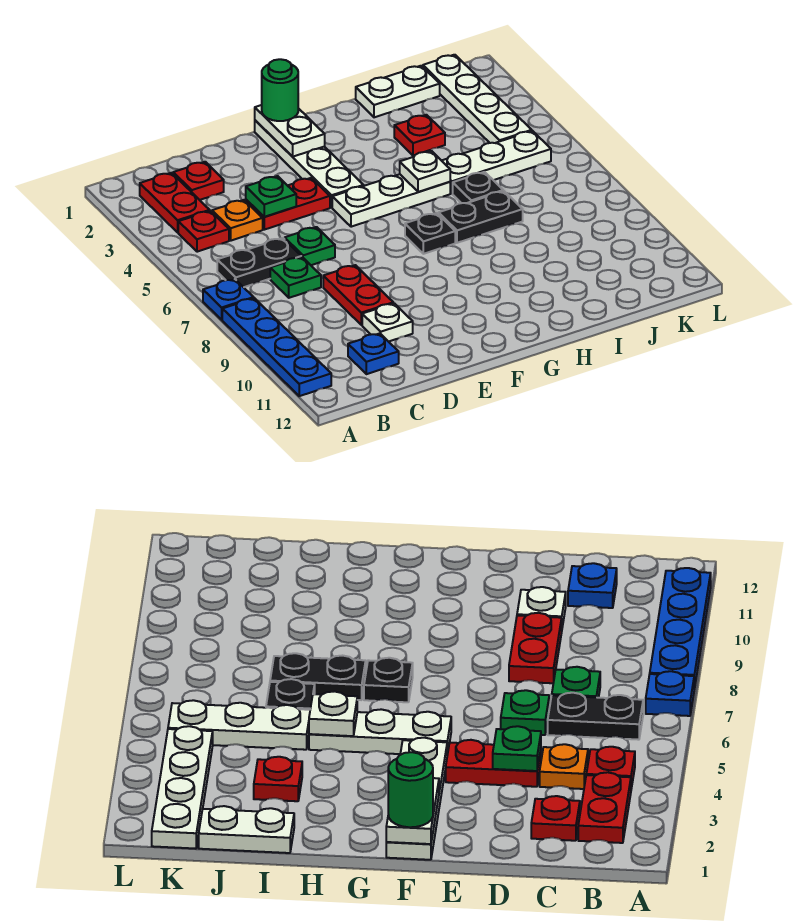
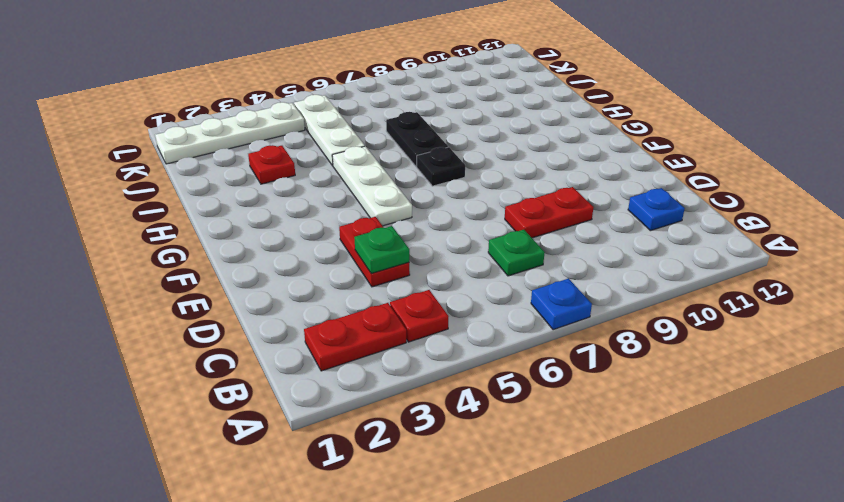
none -> blue 1x4 plate [222,298,331,396]
none -> black 1x2 plate [217,238,301,287]
none -> red 1x1 plate [173,162,224,200]

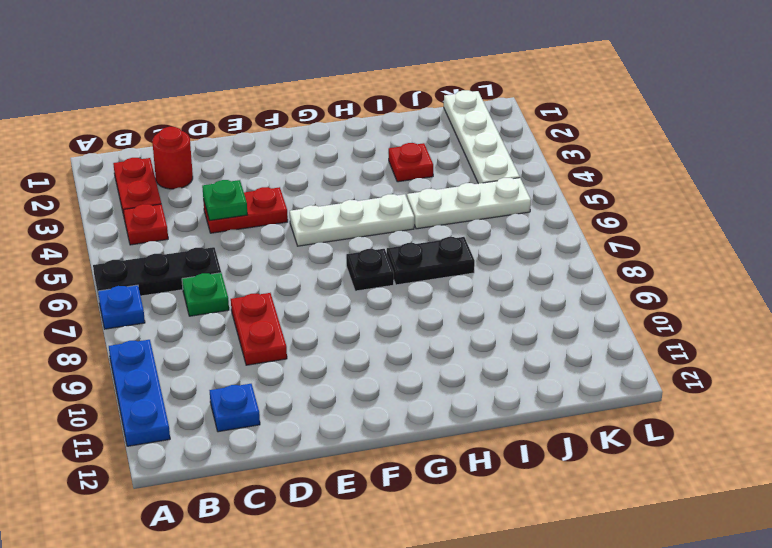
black 1x3 plate [93,247,221,298] -> black 1x2 plate [217,238,301,287]
blue 1x3 plate [109,340,170,446] -> blue 1x4 plate [222,298,331,396]
red 1x1 round brick [152,127,193,189] -> red 1x1 plate [173,162,224,200]
none -> orange 1x1 plate [212,200,263,241]
none -> green 1x1 plate [285,227,335,265]
none -> white 1x1 plate [362,303,413,342]

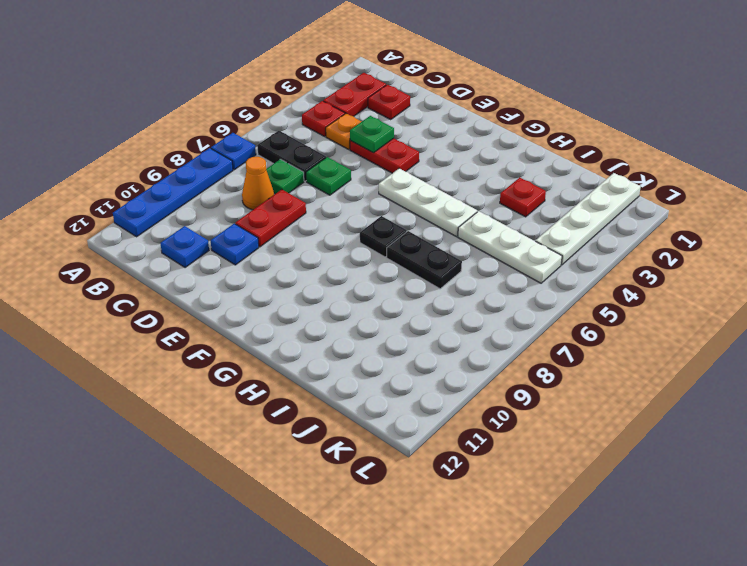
orange 1x1 cone [242,157,274,210] -> none
blue 1x1 plate [211,223,259,265] -> white 1x1 plate [362,303,413,342]
none -> white 1x4 plate [255,120,364,208]
none -> white 1x2 plate [356,66,440,117]
none -> black 1x1 plate [453,172,503,203]

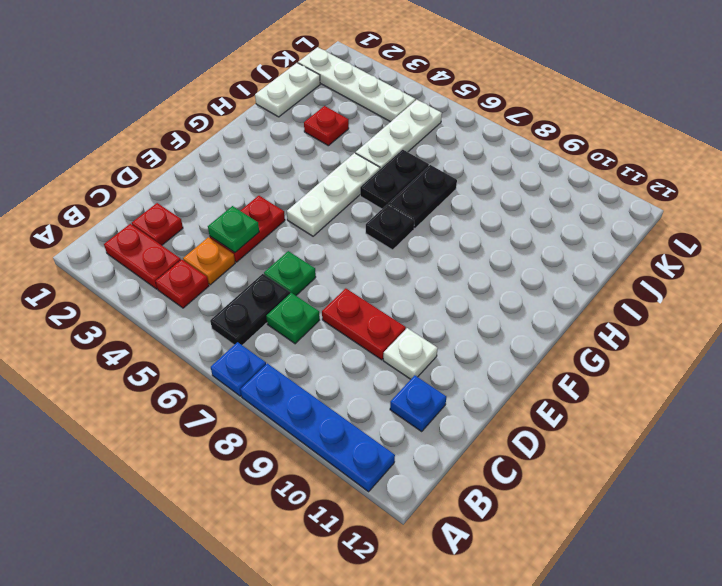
black 1x2 plate [360,150,429,209] -> black 1x1 plate [453,172,503,203]
none -> white 1x4 plate [255,120,364,208]
none -> white 1x2 plate [255,105,325,157]
none -> white 1x1 plate [400,151,450,192]

